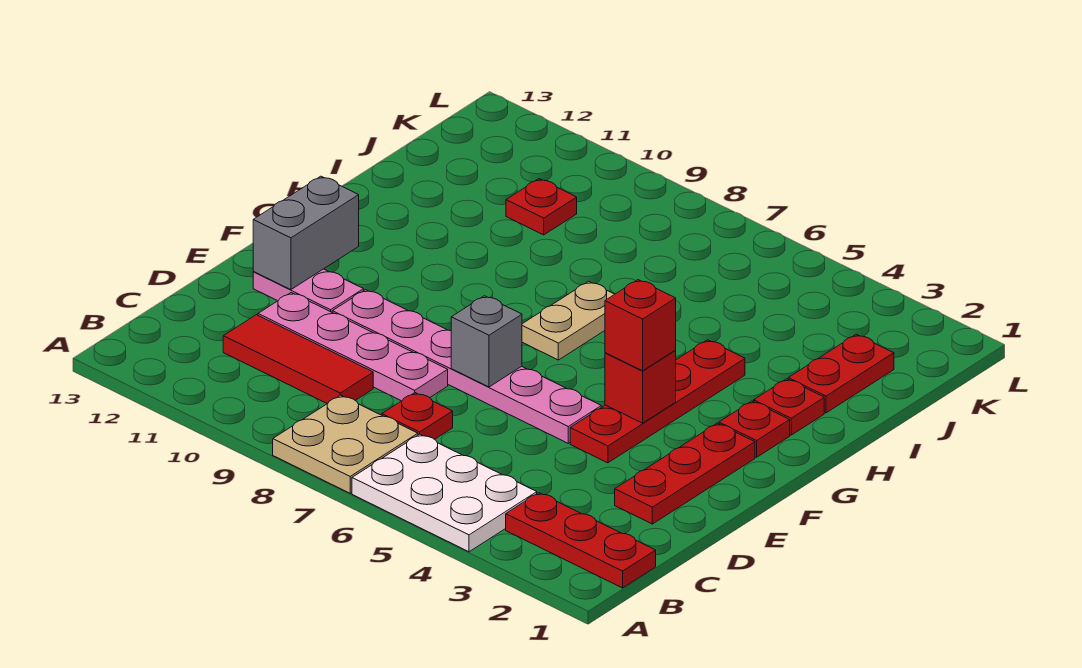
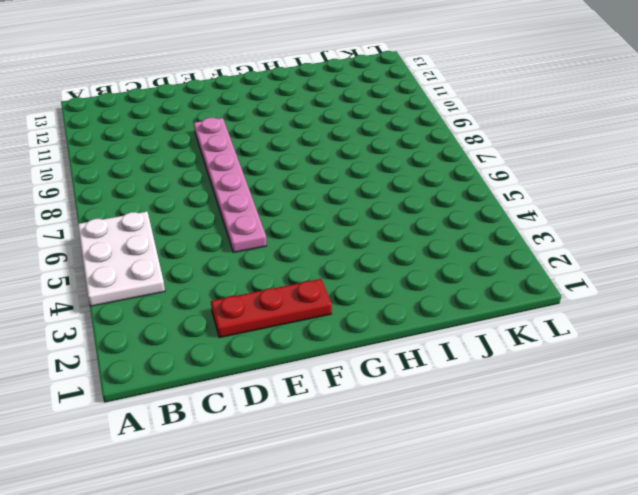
none -> tan 2x2 plate [273,395,418,493]
none -> red 1x3 plate [506,493,656,588]
none -> red 1x1 plate [382,393,453,439]

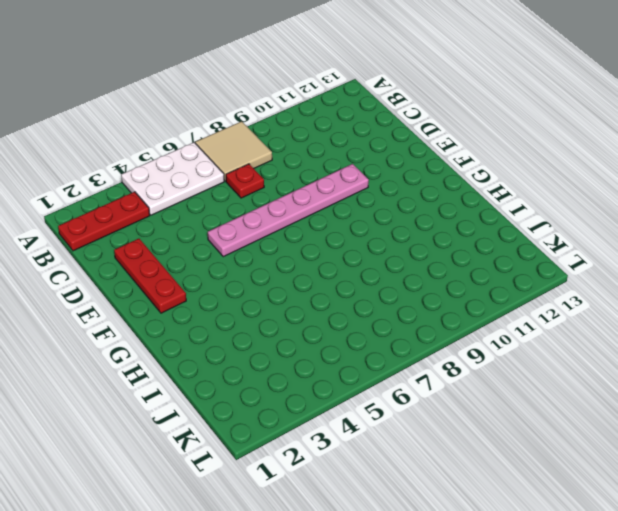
tan 2x2 tile [195,121,272,181] -> tan 2x2 plate [273,395,418,493]
none -> red 1x3 tile [223,315,373,404]
none -> pink 1x4 plate [258,293,448,401]
none -> red 1x4 plate [570,340,745,463]

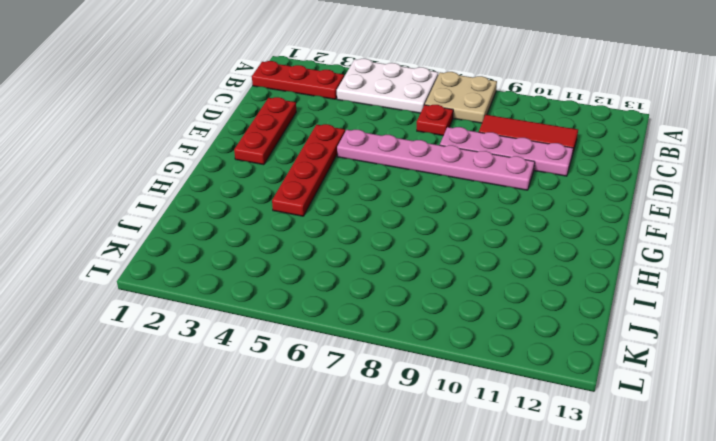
none -> pink 1x2 plate [253,269,364,312]
none -> red 1x1 plate [719,401,790,457]
none -> tan 1x2 plate [522,281,615,360]

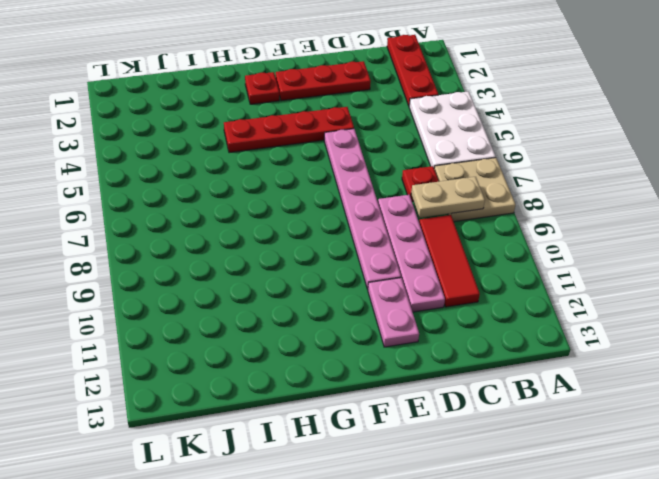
tan 1x2 plate [411,177,485,218] -> tan 1x2 plate moved to [522,281,615,360]
none -> red 1x1 plate [754,379,824,435]
none -> red 1x2 plate [788,334,894,413]
none -> red 1x1 plate [506,179,577,235]

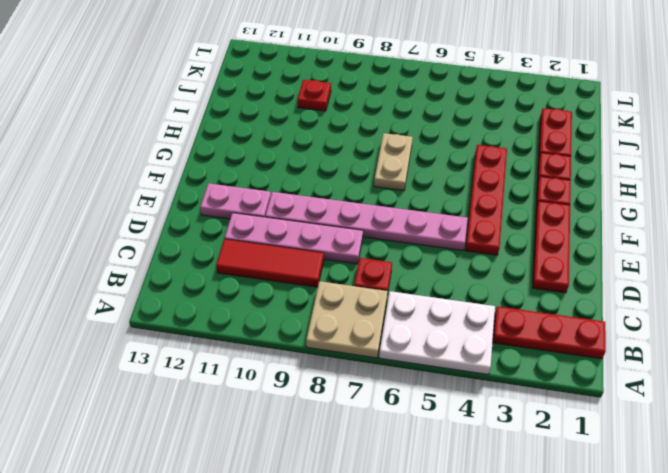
none -> grey 1x1 brick [451,296,522,387]
none -> grey 1x2 brick [253,176,359,290]
none -> red 1x1 brick [605,351,676,423]

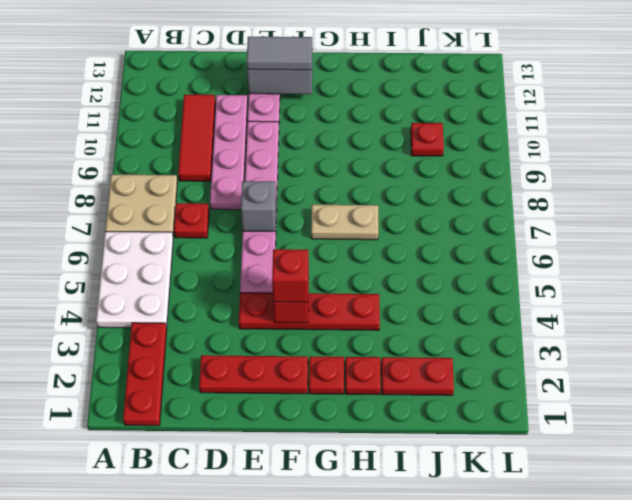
grey 1x2 tile [247,37,312,70] -> none

